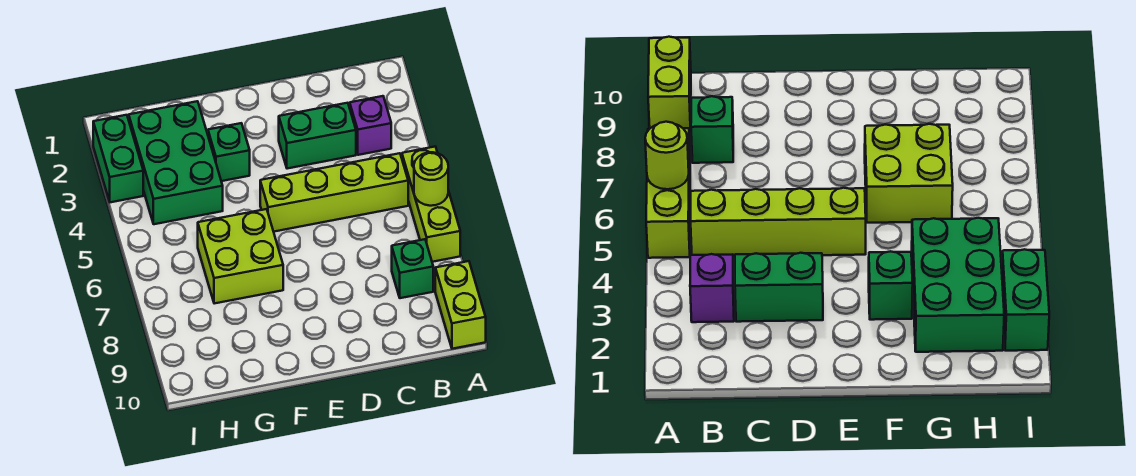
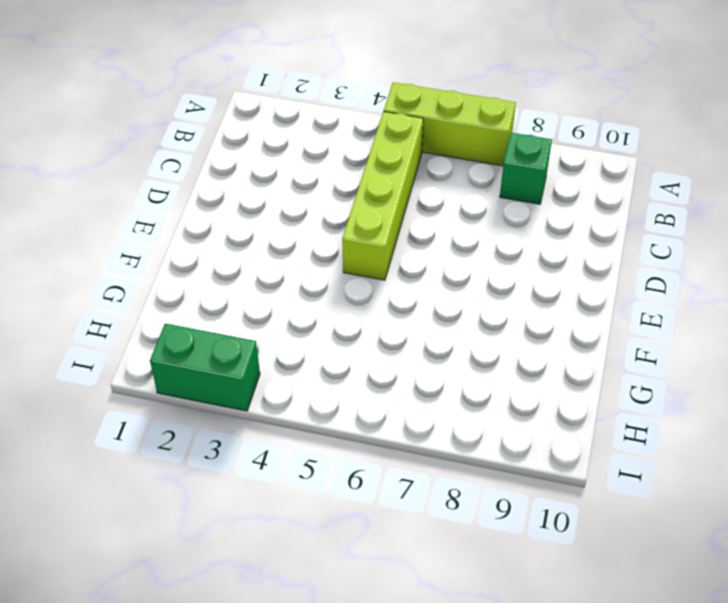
none -> lime 1x2 brick [435,261,486,349]
none -> purple 1x1 brick [350,96,391,155]

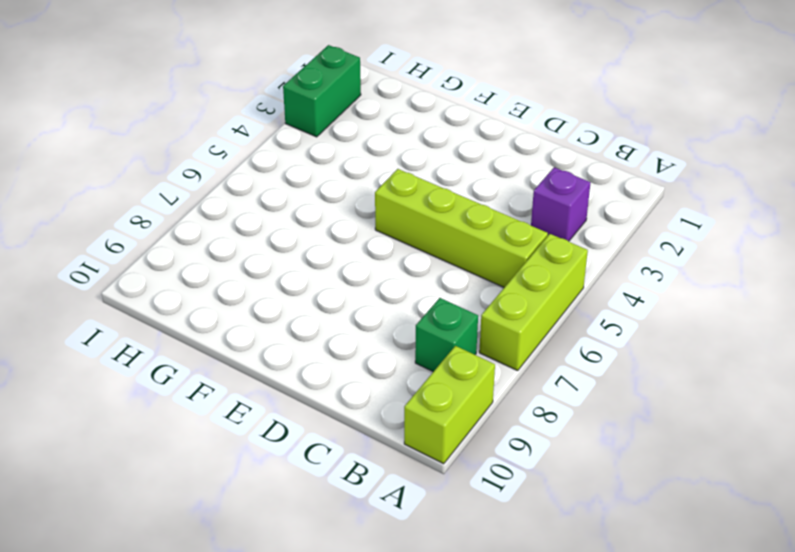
none -> green 1x2 brick [279,103,356,169]
none -> green 1x1 brick [208,123,250,181]

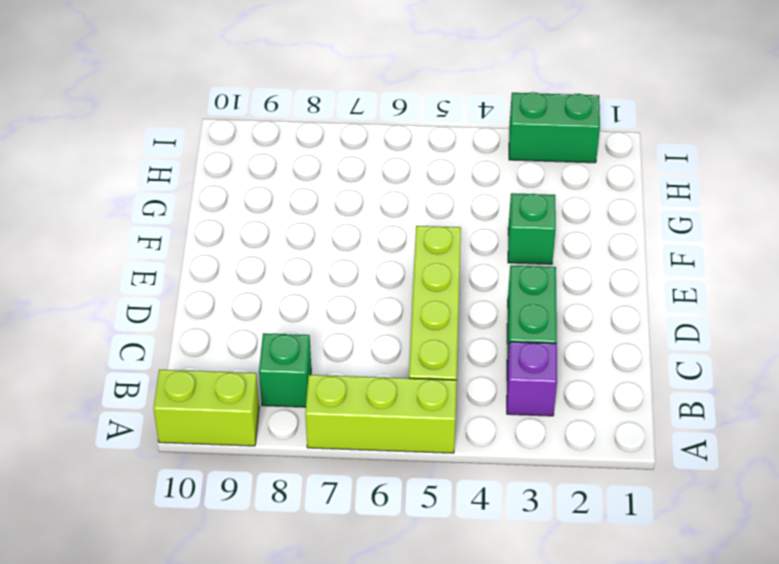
none -> lime 2x2 brick [198,209,283,304]
none -> green 2x3 brick [129,101,223,224]

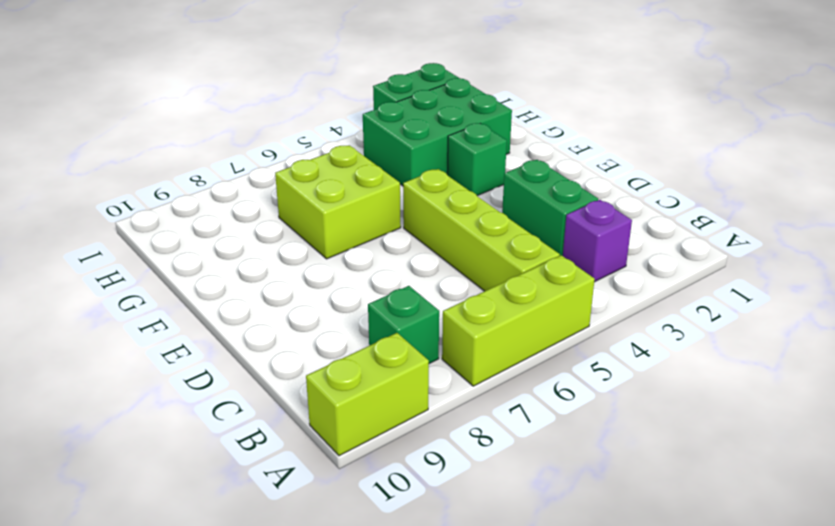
none -> lime 1x1 round brick [414,152,448,206]

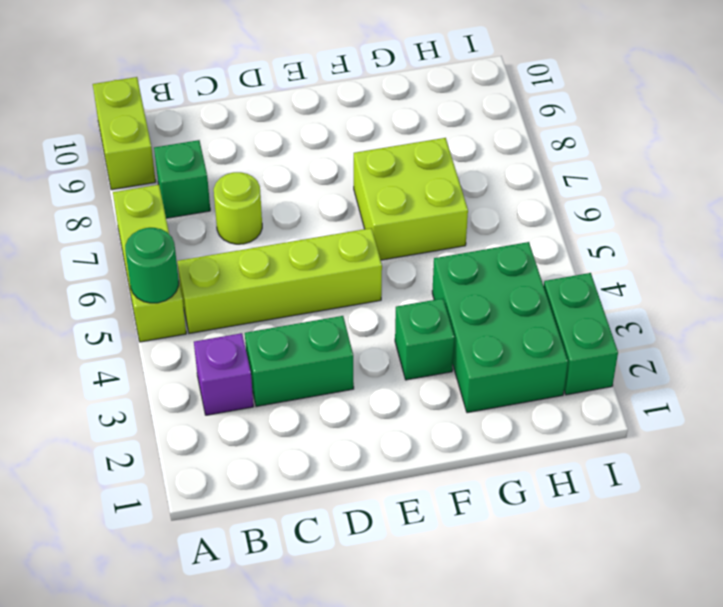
green 1x1 round brick [125,228,179,303] -> none
lime 1x1 round brick [214,172,262,244] -> lime 1x1 round brick moved to [414,152,448,206]

